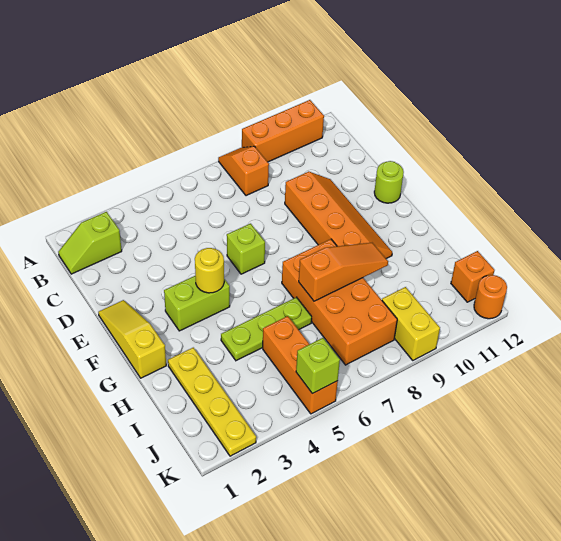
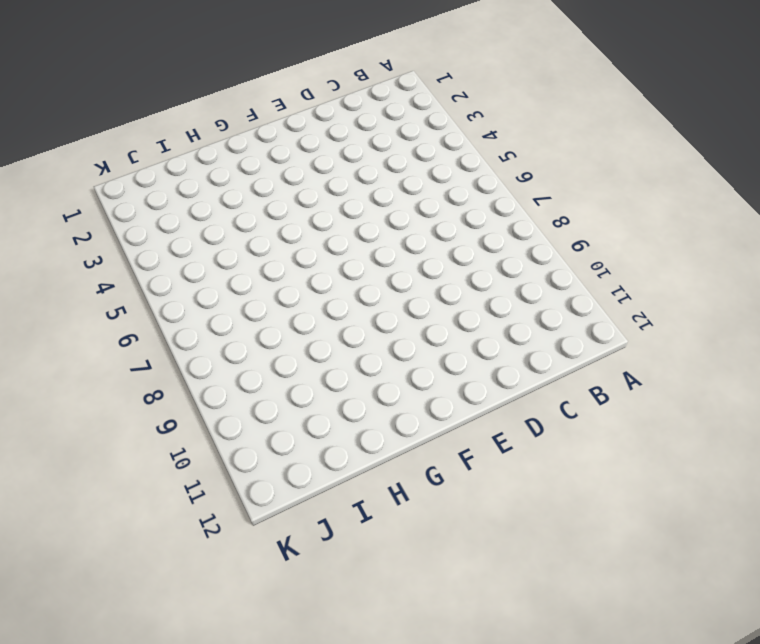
none -> orange 1x2 slope [218,146,269,196]
none -> orange 1x3 brick [242,100,324,162]
none -> lime 1x2 slope [58,212,122,274]

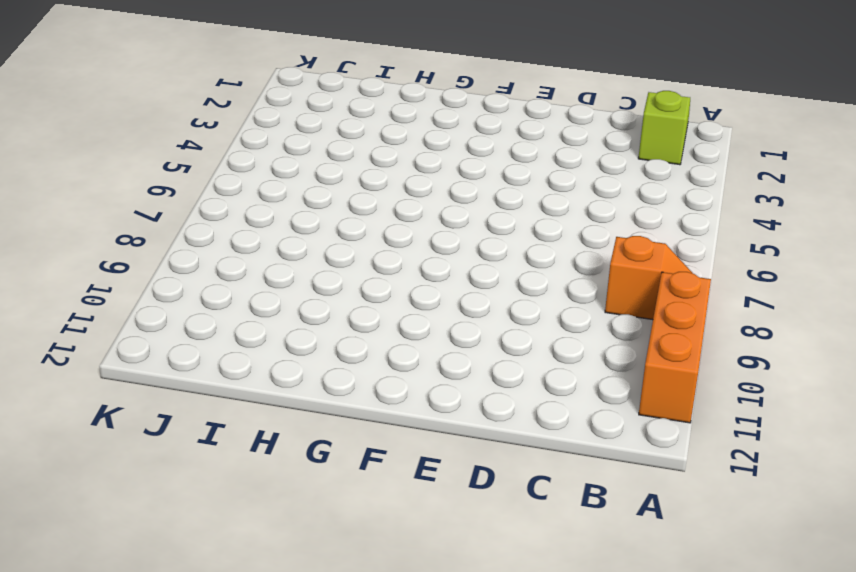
none -> orange 2x4 slope [285,172,392,259]
none -> yellow 1x3 slope [98,300,166,378]
none -> lime 1x1 brick [227,224,265,274]

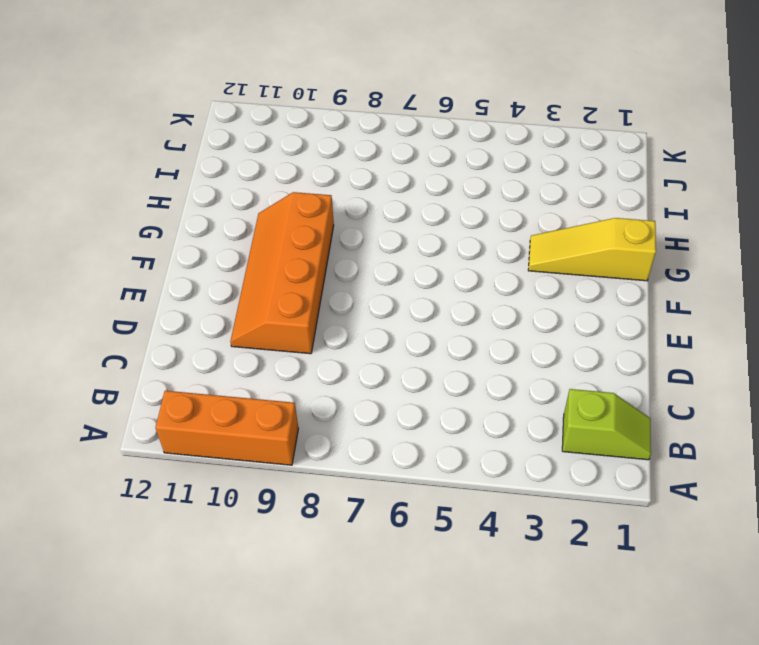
yellow 1x3 slope [528,218,656,281] -> yellow 1x3 slope turned to [98,300,166,378]
none -> orange 1x2 slope [218,146,269,196]
none -> lime 1x1 brick [227,224,265,274]
none -> lime 1x1 round brick [374,161,404,203]

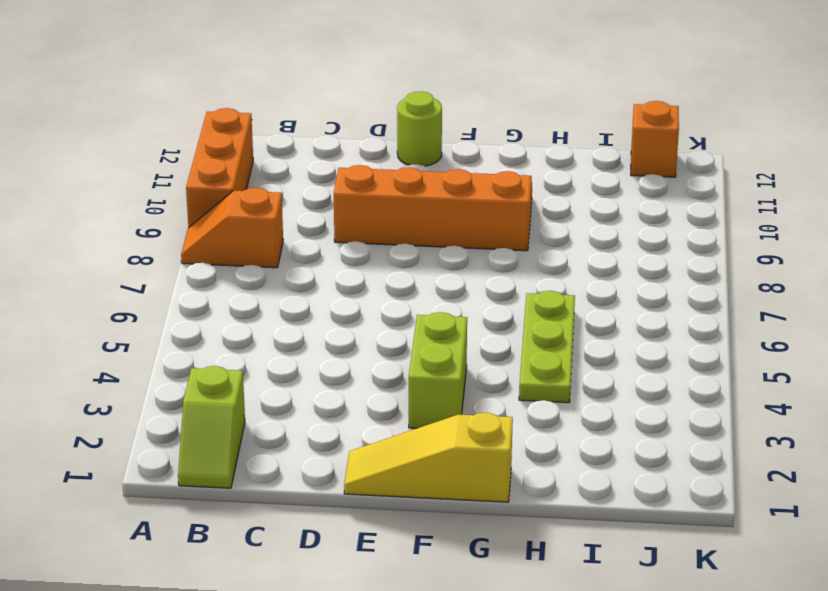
none -> lime 1x1 brick [227,224,265,274]
none -> orange 2x4 brick [282,239,397,365]
none -> yellow 1x4 plate [168,348,256,456]

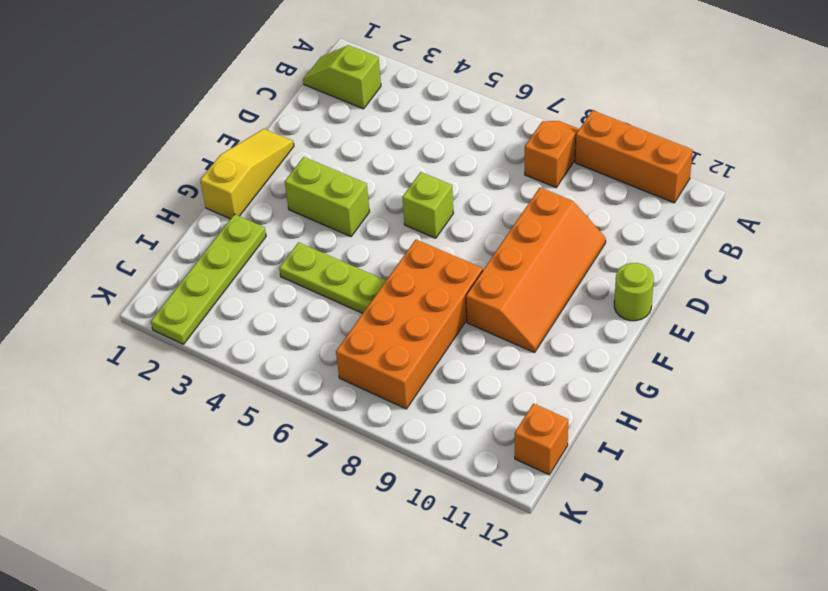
lime 1x4 plate [151,214,266,344] -> yellow 1x4 plate [168,348,256,456]
none -> orange 1x3 brick [263,316,338,414]
none -> yellow 1x2 brick [382,287,440,360]
none -> orange 1x1 round brick [474,275,507,319]

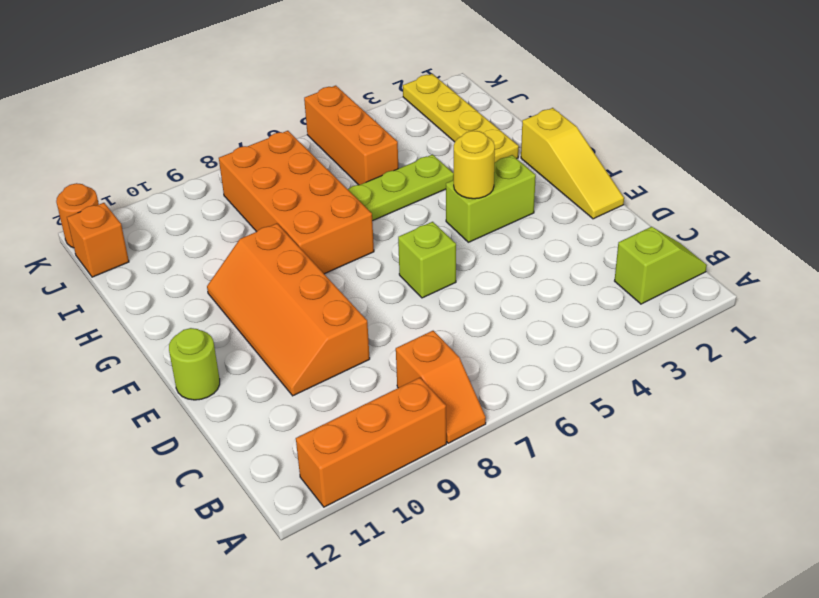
none -> yellow 1x2 brick [382,287,440,360]
none -> orange 1x3 slope [299,243,388,301]
none -> lime 1x1 brick [296,338,340,394]

